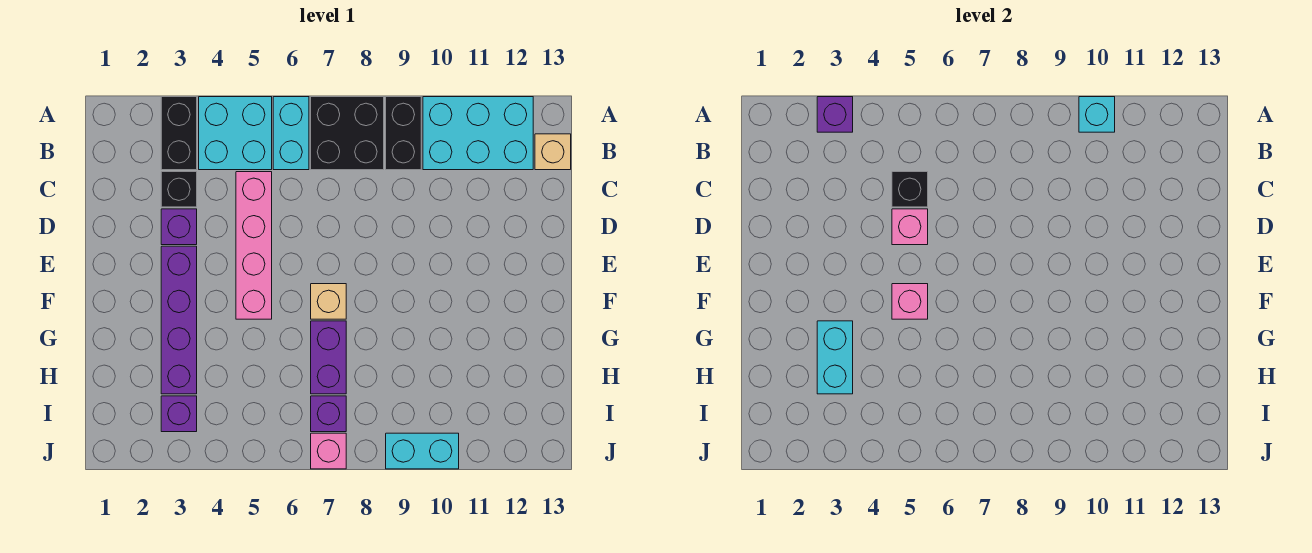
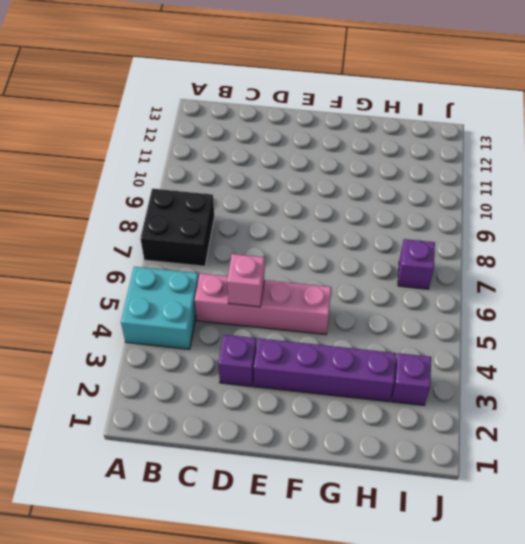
none -> black 1x2 brick [161,97,197,170]
none -> cyan 1x2 brick [273,97,309,170]
none -> black 1x2 brick [386,97,421,170]

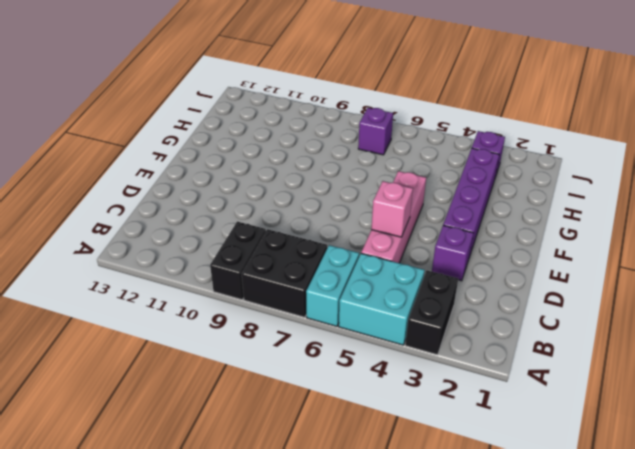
none -> cyan 2x3 brick [423,97,533,170]
none -> tan 1x1 brick [535,134,571,170]
none -> black 1x1 brick [161,172,197,207]

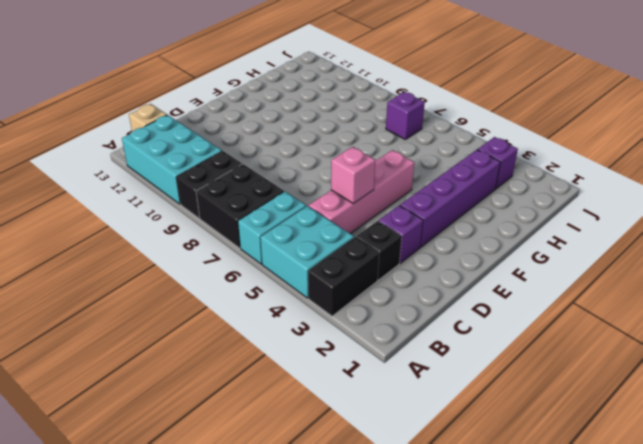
none -> tan 1x1 brick [311,284,346,319]
none -> purple 1x2 brick [311,321,346,394]
none -> pink 1x1 brick [311,433,346,469]

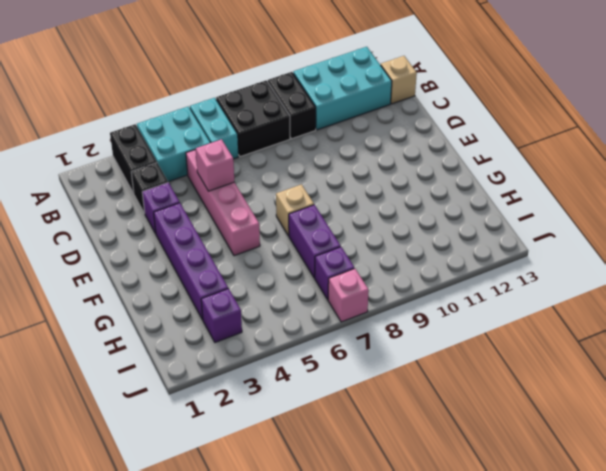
none -> cyan 1x2 brick [386,433,459,469]
none -> purple 1x1 brick [817,97,853,132]
none -> cyan 1x1 brick [1079,97,1115,132]

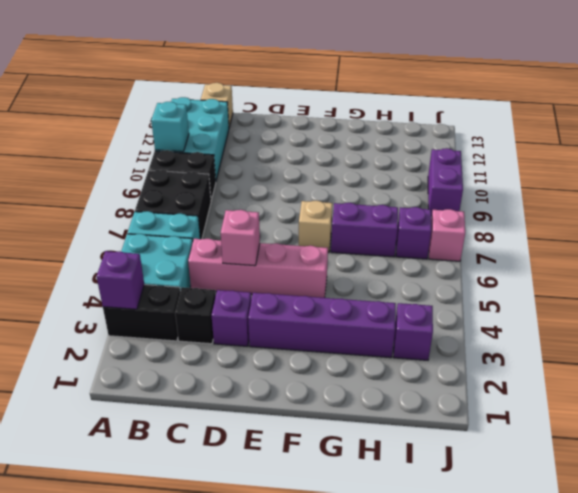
purple 1x2 brick [428,148,463,216] -> cyan 1x2 brick [386,433,459,469]
none -> black 1x1 brick [892,172,928,207]
none -> pink 1x1 brick [892,284,928,319]
none -> cyan 1x2 brick [817,321,853,394]

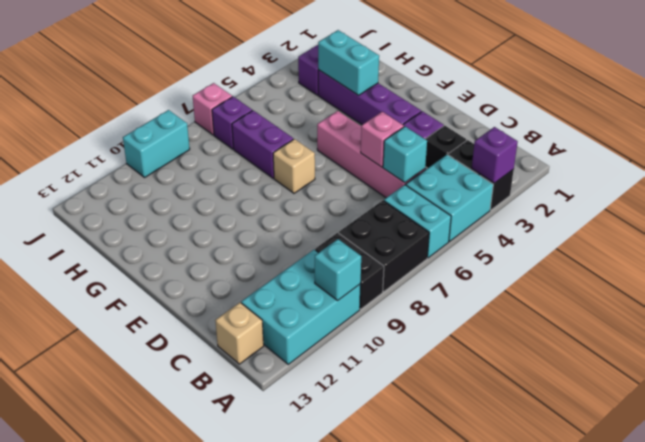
cyan 1x1 brick [383,127,427,183] -> black 1x1 brick [892,172,928,207]
none -> pink 1x1 brick [892,284,928,319]

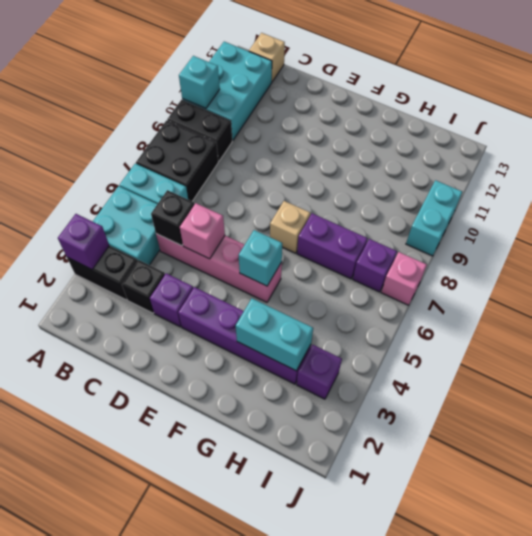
cyan 1x1 brick [239,230,282,286] -> pink 1x1 brick [892,284,928,319]

